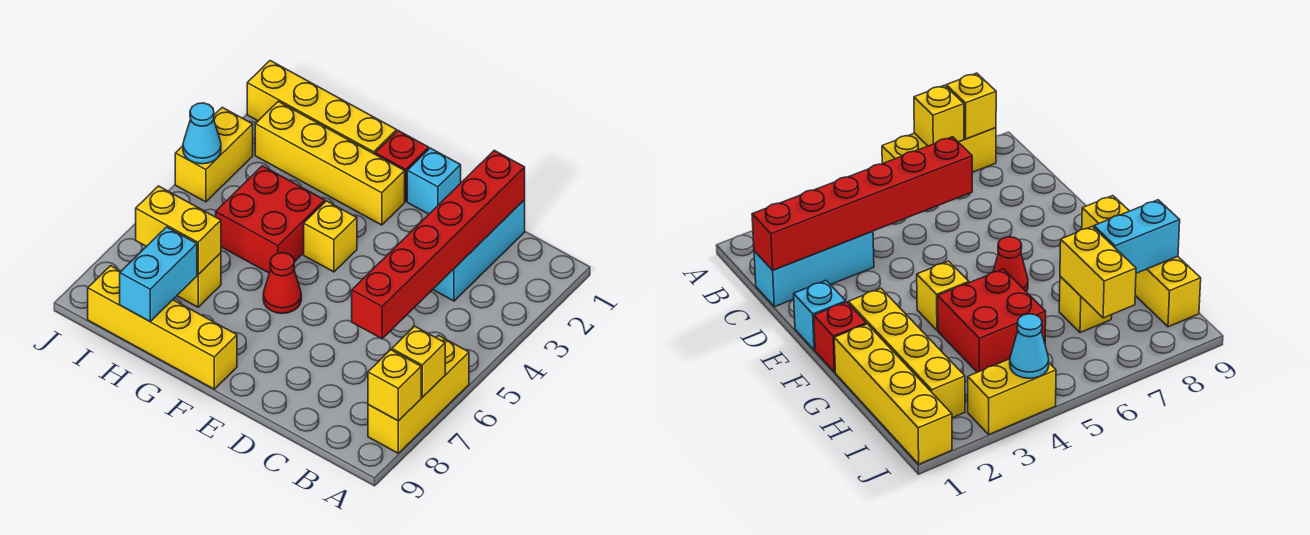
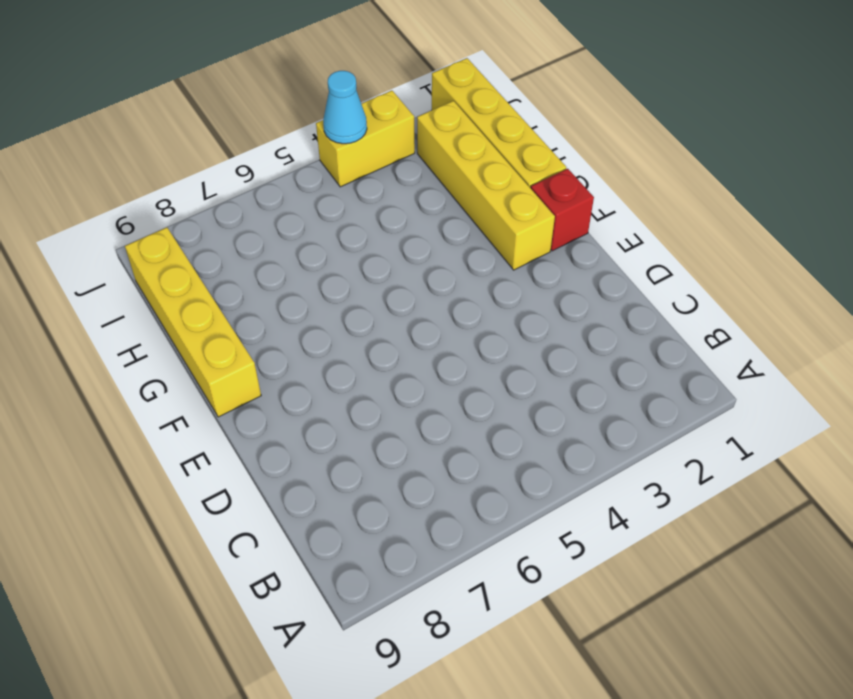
none -> yellow 1x3 brick [368,335,469,453]
none -> cyan 1x3 brick [433,200,525,301]
none -> cyan 1x1 brick [407,148,461,214]

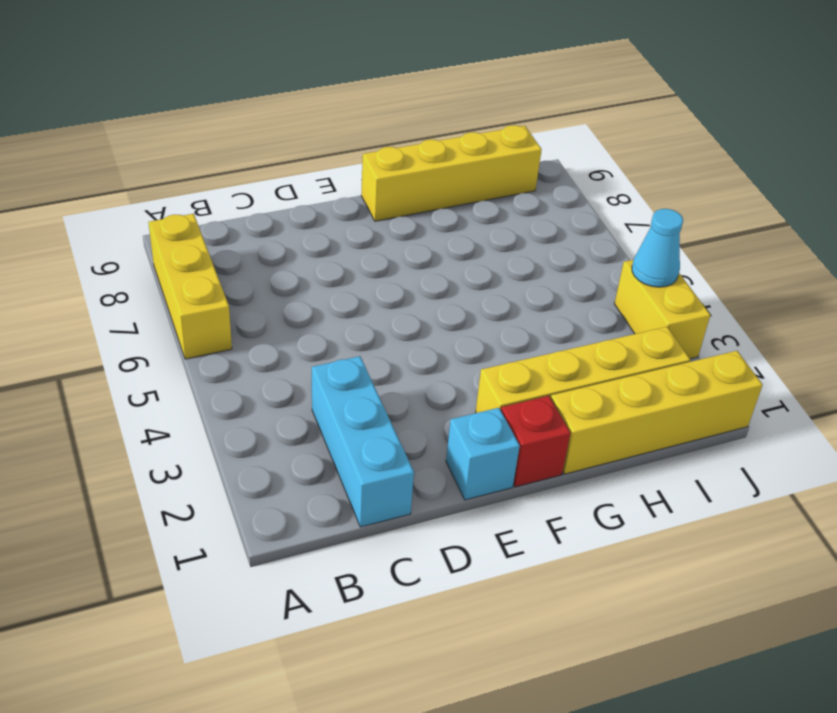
none -> yellow 1x1 brick [304,201,357,272]
none -> red 1x1 cone [263,253,301,313]
none -> red 2x2 brick [216,166,325,273]

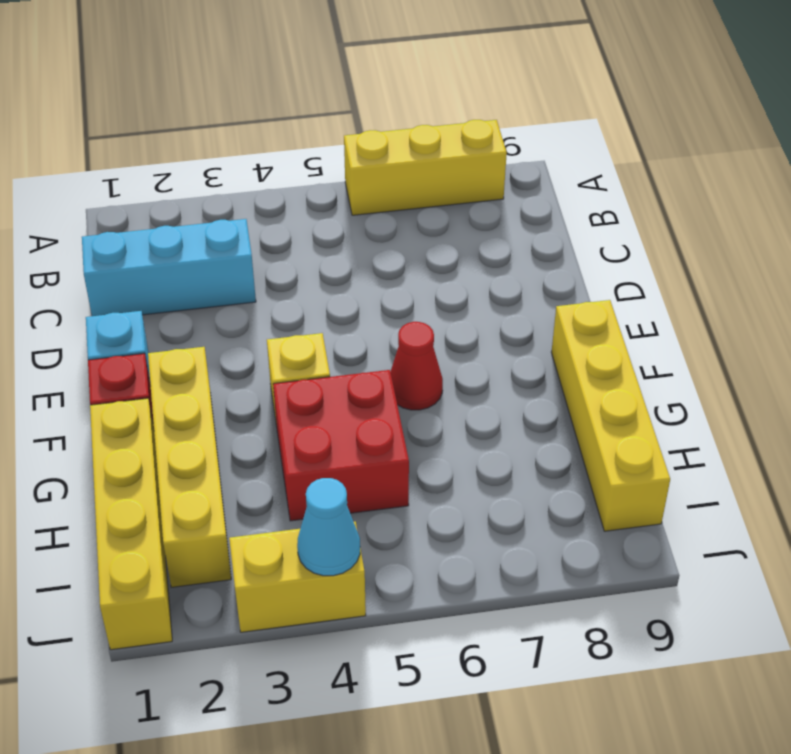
none -> yellow 1x1 brick [177,253,221,307]
none -> yellow 1x1 brick [392,326,445,397]
none -> yellow 1x1 brick [368,350,421,421]

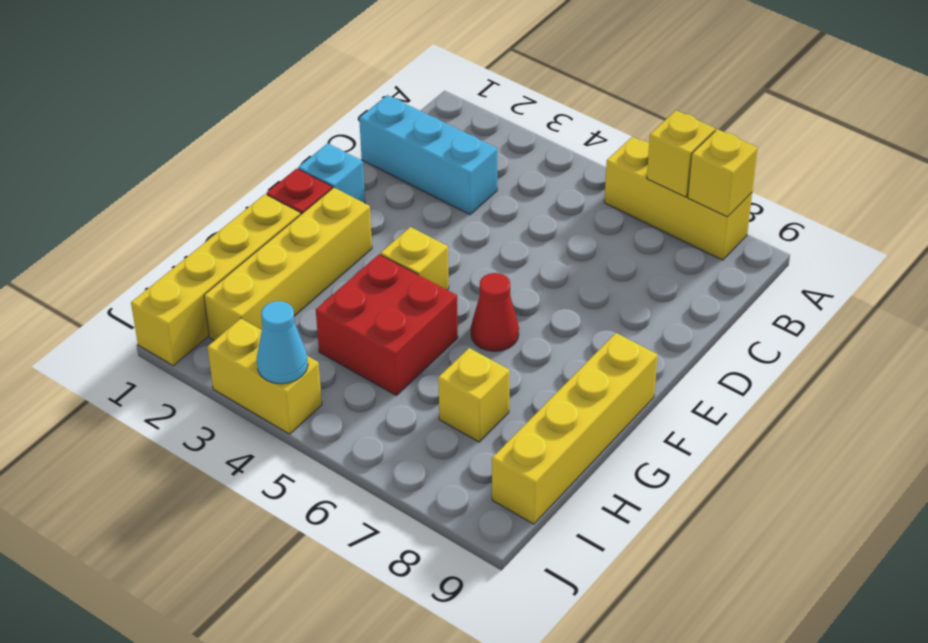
none -> red 1x6 brick [352,150,525,339]
none -> yellow 1x2 brick [136,186,221,275]
none -> cyan 1x2 brick [120,227,197,321]

